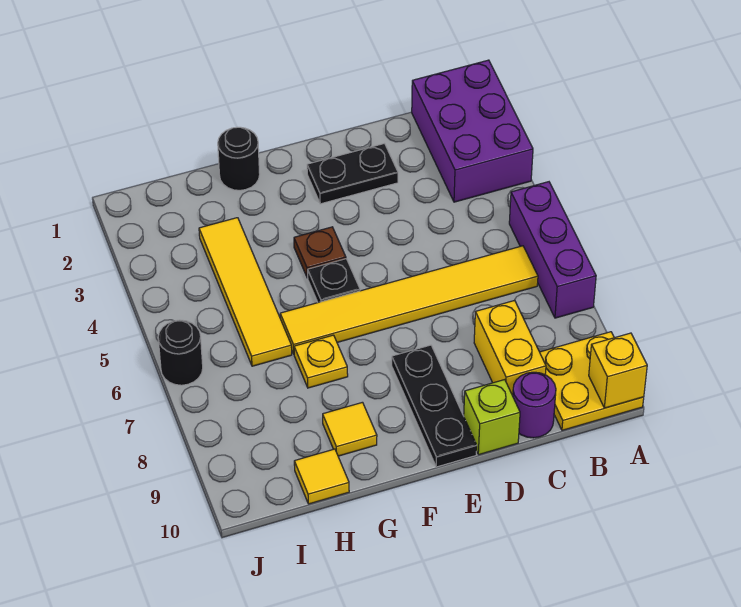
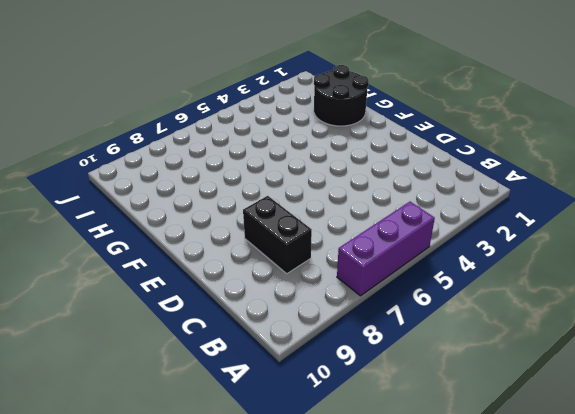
black 1x2 brick [243,196,312,274] -> yellow 1x2 brick [474,300,546,396]
black 2x2 round brick [314,65,369,126] -> black 1x1 round brick [218,127,260,190]
none -> purple 2x3 brick [412,60,533,202]
none -> yellow 2x2 plate [540,332,644,430]
none -> yellow 1x6 tile [280,246,538,354]

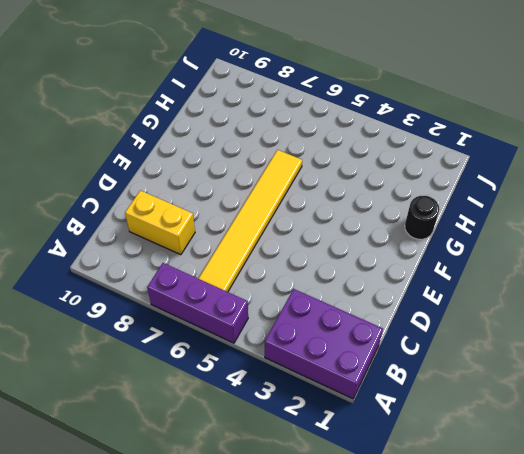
none -> yellow 2x2 plate [540,332,644,430]
none -> purple 1x1 round brick [513,372,556,438]
none -> black 1x2 plate [307,144,398,204]

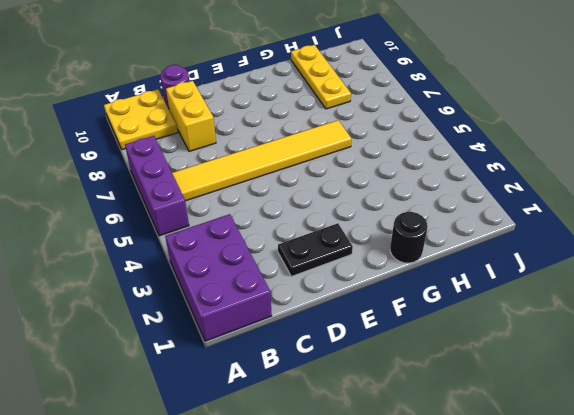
yellow 1x3 plate [291,45,351,109] -> yellow 1x1 tile [294,449,349,504]
none -> lime 1x1 brick [464,380,520,455]
none -> black 1x3 plate [392,345,477,467]
none -> brown 1x1 plate [294,227,346,278]

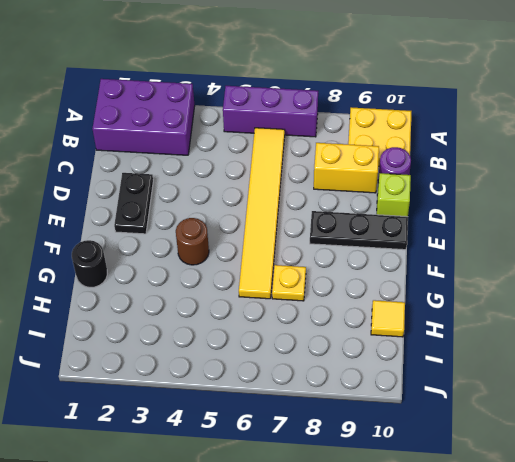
brown 1x1 round brick [176,218,209,265] -> brown 1x1 plate [294,227,346,278]
none -> black 1x1 plate [308,259,360,302]
none -> yellow 1x1 tile [323,402,377,456]
none -> yellow 1x4 tile [199,218,292,366]

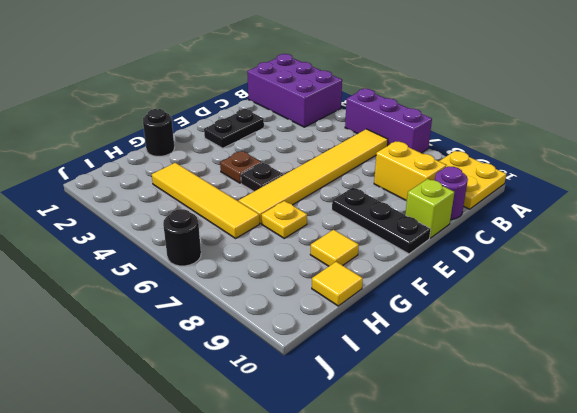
none -> yellow 1x1 brick [589,333,647,408]

